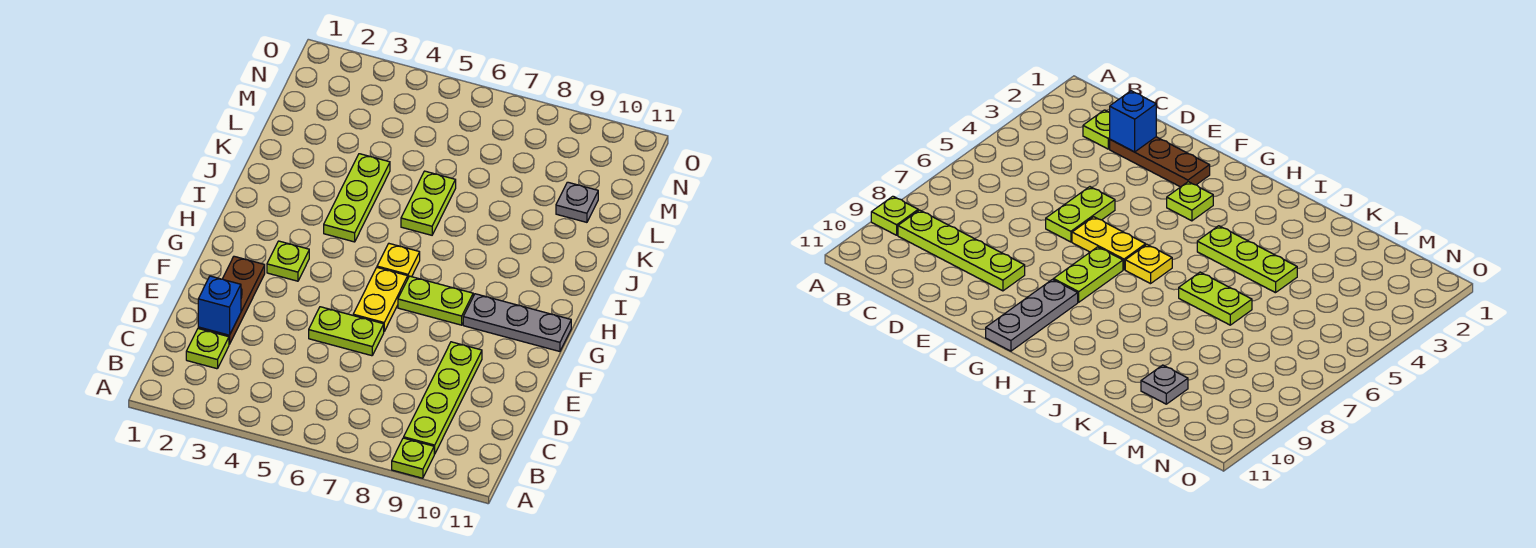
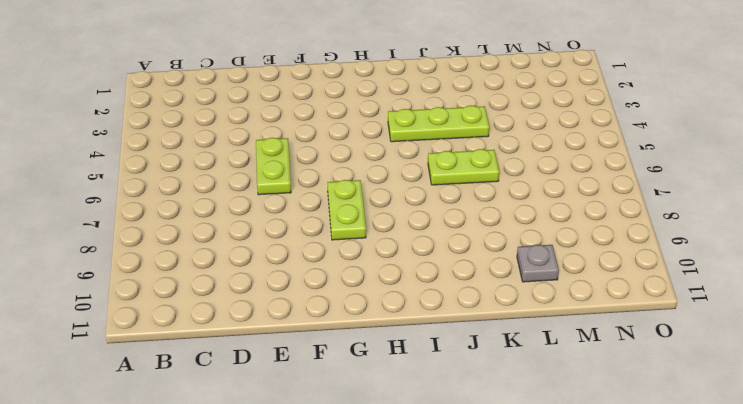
none -> lime 1x1 plate [392,438,434,478]
none -> lime 1x4 plate [404,342,482,454]
none -> lime 1x1 plate [186,329,229,369]

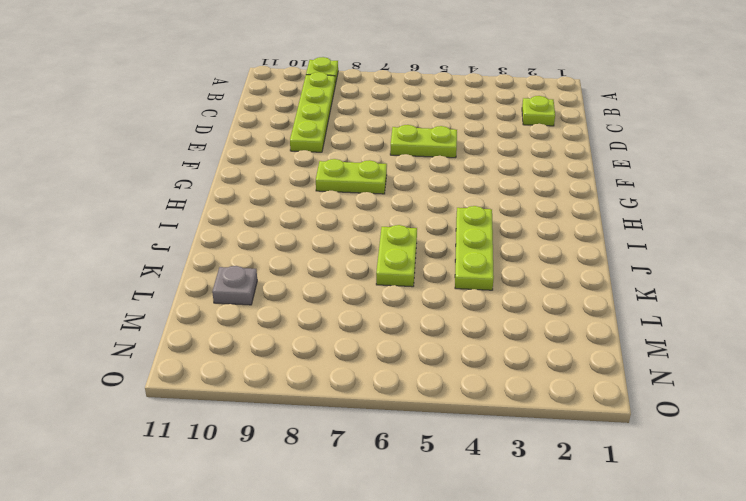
none -> brown 1x3 plate [198,256,265,344]
none -> yellow 1x2 plate [353,268,408,331]
none -> lime 1x1 plate [267,241,309,281]

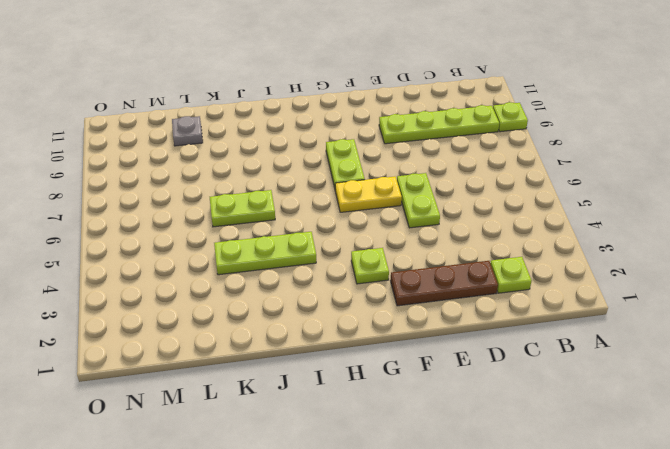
none -> grey 1x3 plate [463,294,571,351]
none -> yellow 1x1 plate [377,244,420,277]
none -> blue 1x1 brick [198,276,241,335]

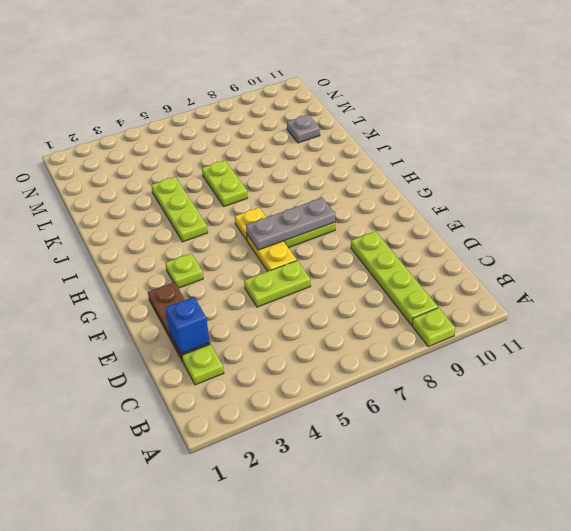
grey 1x3 plate [246,198,335,250] -> grey 1x3 plate moved to [463,294,571,351]

